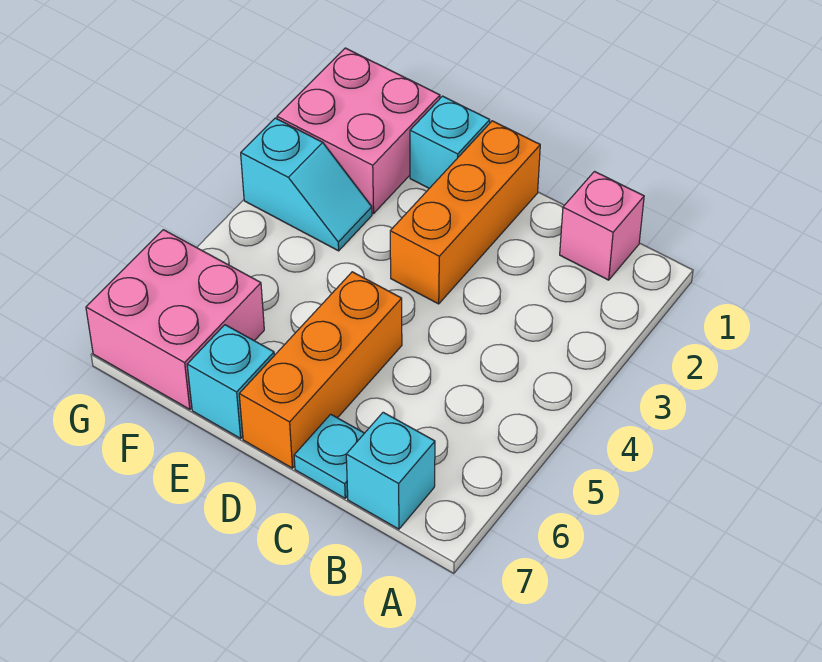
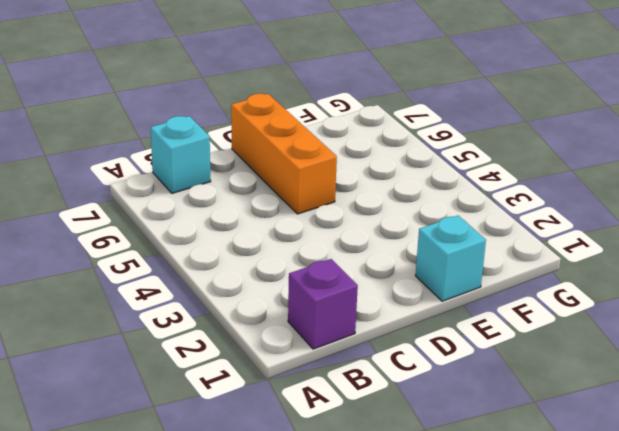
purple 1x1 brick [288,259,358,349] -> pink 1x1 brick [560,172,644,280]
none -> cyan 1x1 plate [294,414,364,498]
none -> orange 1x3 brick [390,121,540,304]

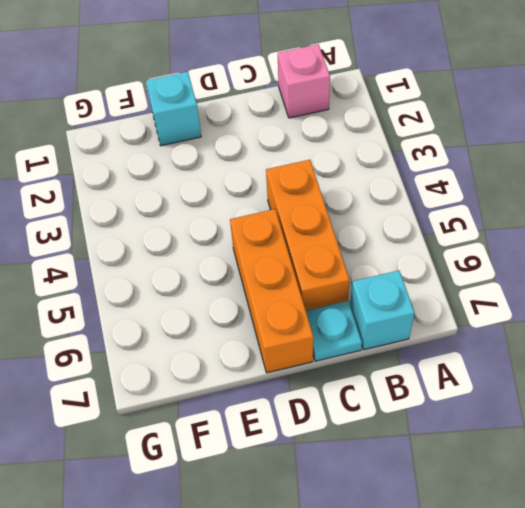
orange 1x3 brick [266,160,349,310] -> orange 1x3 brick moved to [390,121,540,304]
none -> cyan 1x1 brick [187,325,274,438]
none -> pink 2x2 brick [277,48,440,214]

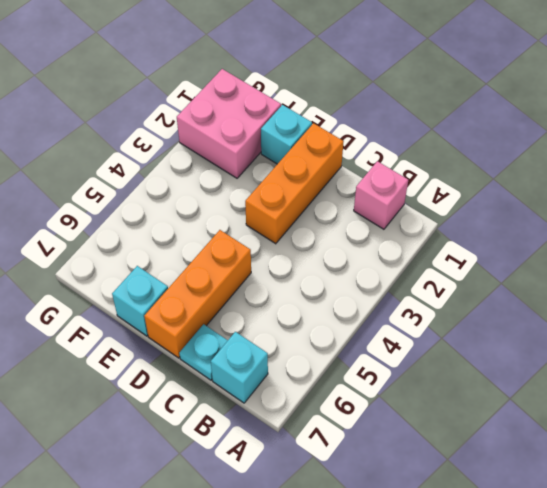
none -> cyan 1x2 slope [241,118,372,251]
none -> pink 2x2 brick [86,230,264,409]

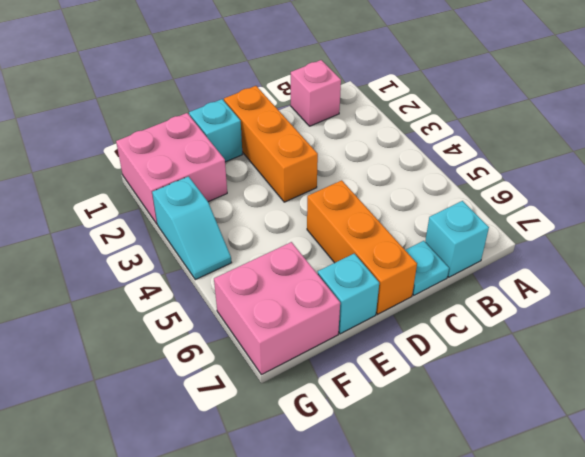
cyan 1x2 slope [152,176,232,280] -> cyan 1x2 slope turned to [241,118,372,251]

